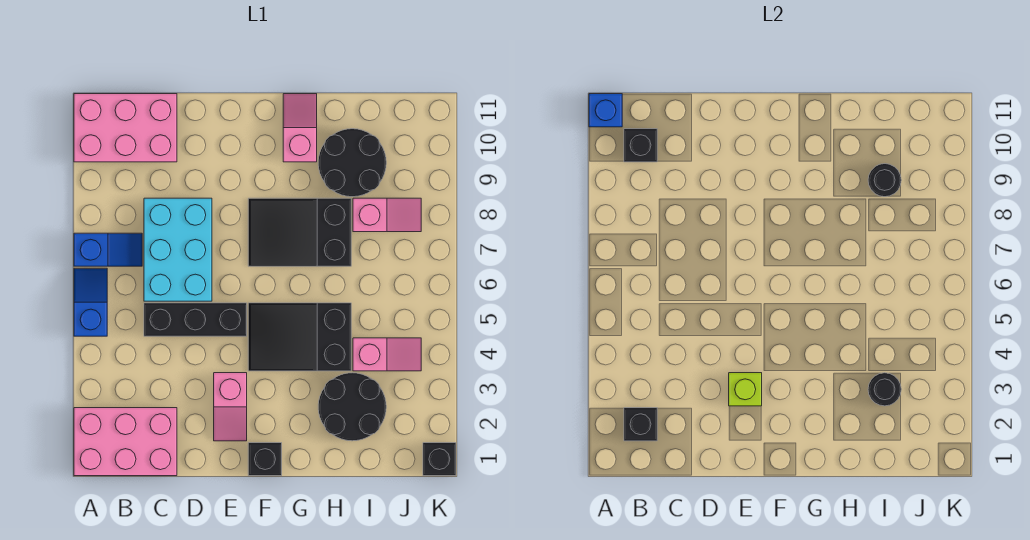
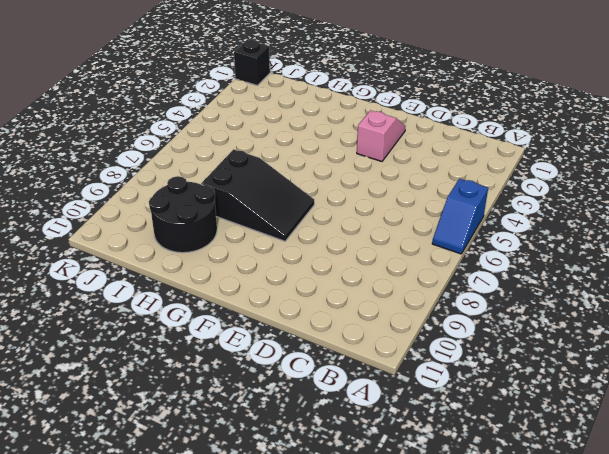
none -> pink 2x3 brick [74,408,177,476]
none -> blue 1x2 slope [74,233,142,266]
none -> pink 2x3 brick [74,94,177,162]

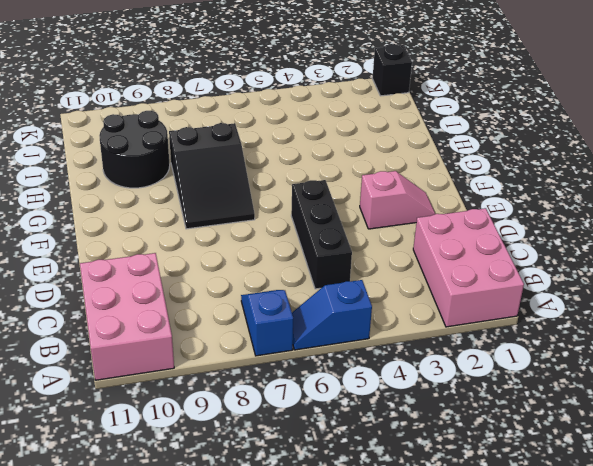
none -> cyan 2x3 brick [144,198,212,301]
none -> black 1x1 brick [248,443,282,476]
none -> black 2x3 slope [248,303,351,371]

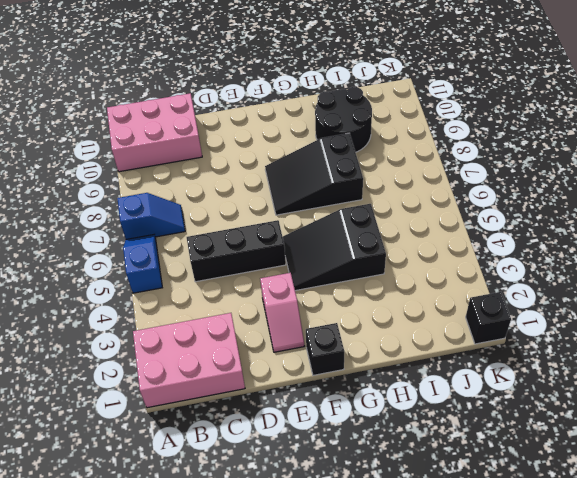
none -> cyan 2x3 brick [144,198,212,301]
none -> pink 1x2 slope [283,94,317,162]
none -> black 2x2 round brick [318,373,386,441]

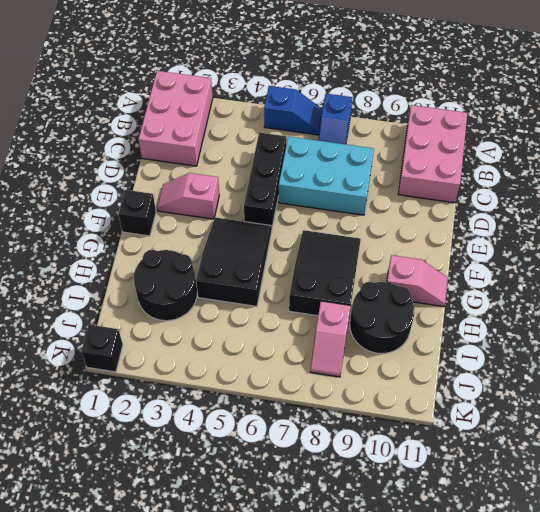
none -> pink 1x2 slope [353,338,421,371]
none -> blue 1x1 brick [589,94,622,127]
none -> black 1x1 brick [624,408,657,441]

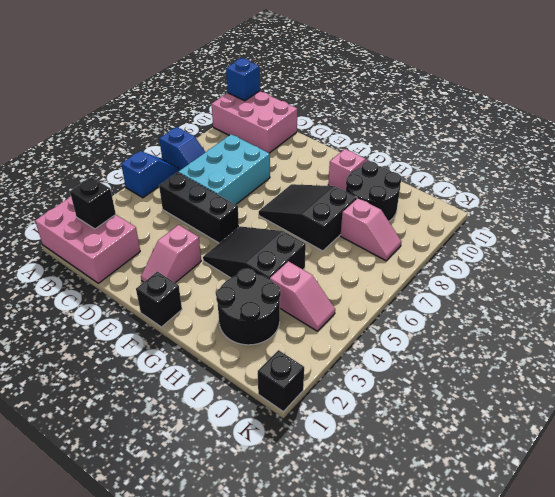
none -> black 1x1 brick [624,129,657,162]
none -> lime 1x1 brick [729,373,762,406]
none -> black 1x1 round brick [868,373,901,406]

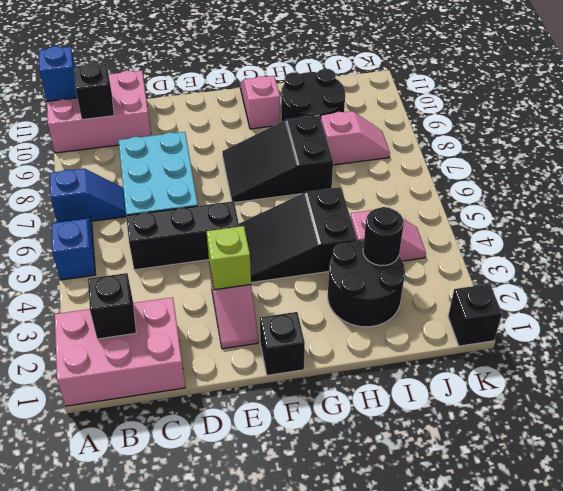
none -> black 1x1 round brick [868,164,901,197]

